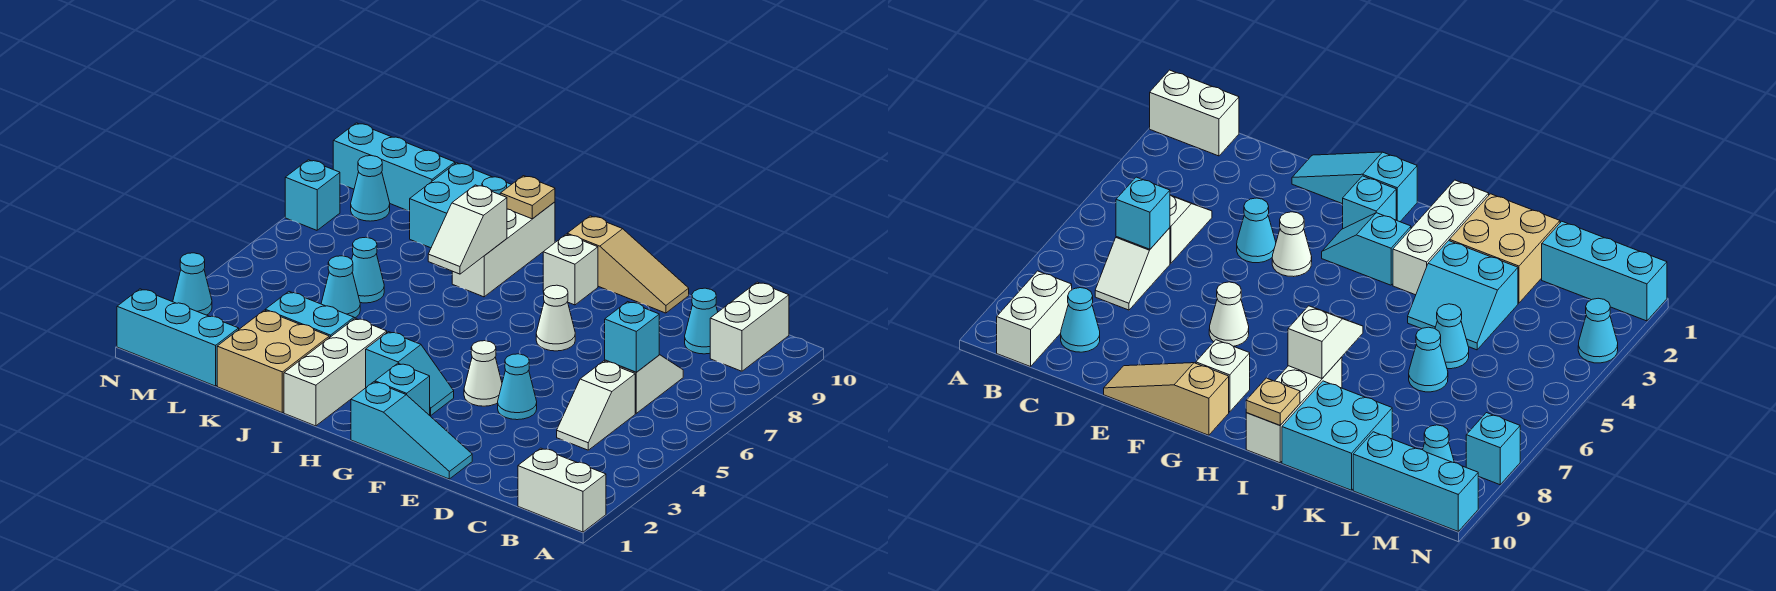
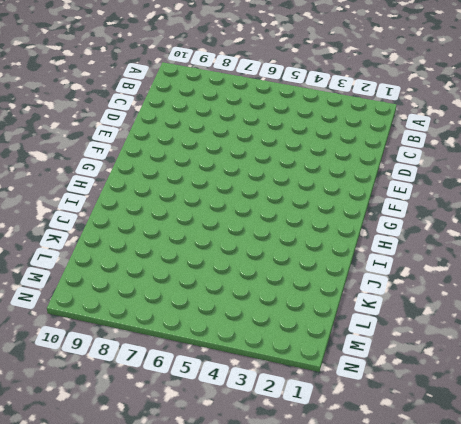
none -> white 1x2 brick [518,448,606,532]
none -> white 1x2 brick [710,282,789,371]
none -> white 1x2 slope [557,361,635,450]

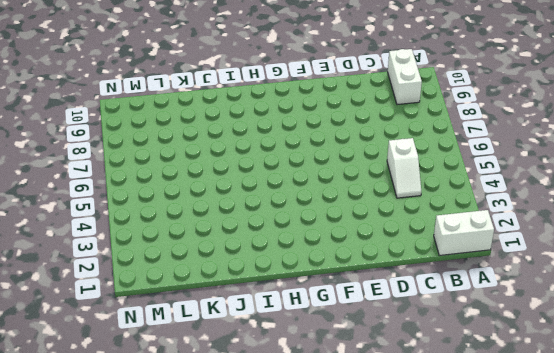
none -> white 1x2 slope [605,355,683,413]
none -> cyan 1x1 cone [685,288,718,354]
none -> cyan 1x3 slope [351,382,472,479]

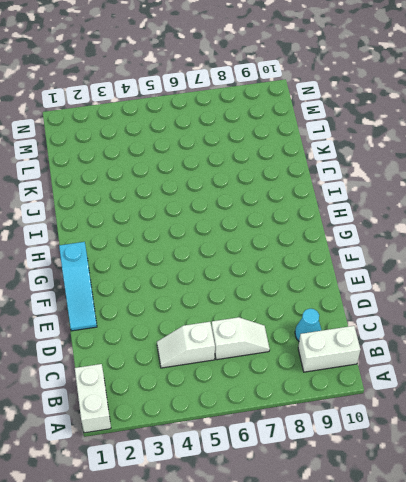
none -> cyan 1x1 cone [498,354,537,420]
none -> tan 1x3 slope [567,216,689,313]
none -> white 1x1 cone [464,341,502,406]

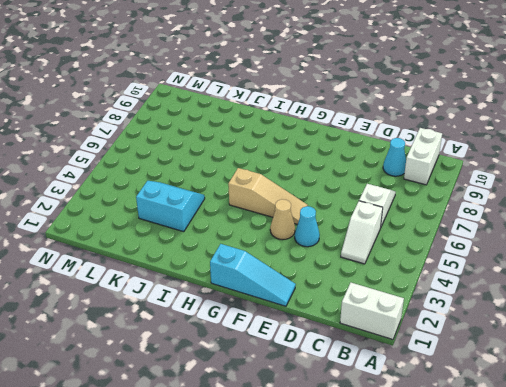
tan 1x1 cone [270,199,295,240] -> white 1x1 cone [464,341,502,406]
tan 1x3 slope [228,168,308,224] -> tan 1x3 slope moved to [567,216,689,313]
none -> white 1x1 cone [536,285,575,351]
none -> cyan 1x1 brick [375,363,430,415]
none -> cyan 1x2 slope [366,332,454,416]

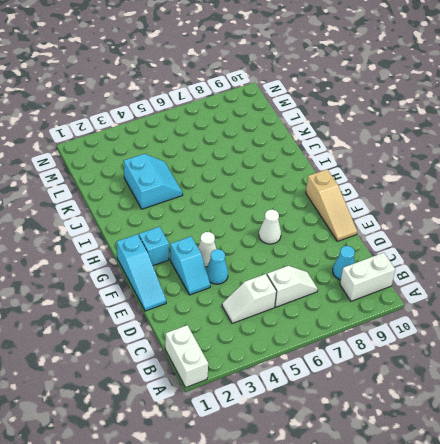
cyan 1x2 slope [170,236,210,295] -> cyan 1x2 slope moved to [366,332,454,416]
none -> white 1x1 brick [543,234,598,305]
none -> white 1x3 brick [284,318,387,426]
none -> white 1x3 brick [452,202,555,297]

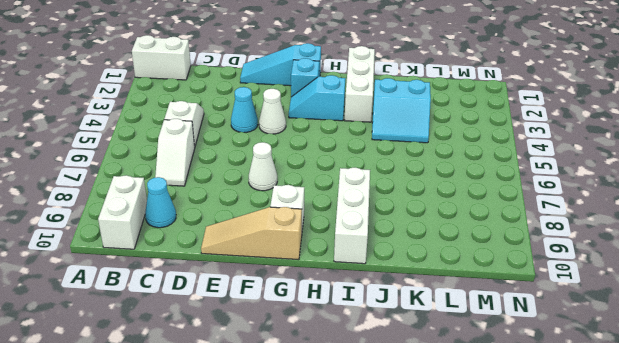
none -> tan 2x2 brick [217,310,329,413]
none -> cyan 2x2 brick [410,163,511,248]
none -> cyan 1x1 cone [321,256,360,318]

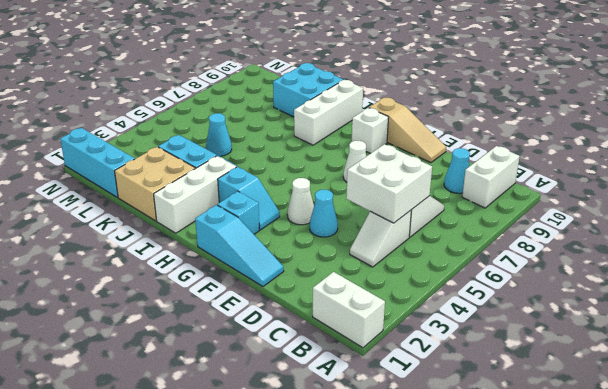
white 2x2 brick [346,144,432,223] -> cyan 1x1 brick [605,302,659,372]
none -> cyan 1x1 cone [352,237,384,303]
none -> cyan 1x3 brick [333,123,455,211]
none -> cyan 1x1 cone [351,156,390,221]

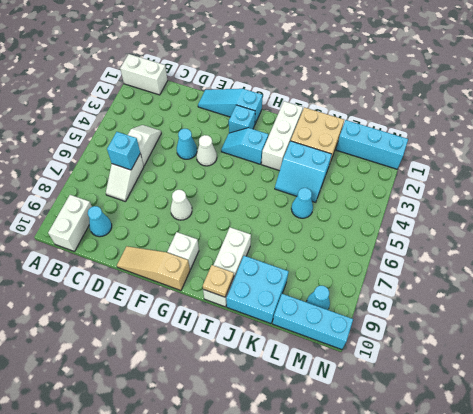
none -> cyan 1x1 cone [352,237,384,303]
none -> cyan 1x1 cone [173,253,212,315]
none -> cyan 1x1 brick [285,160,340,230]

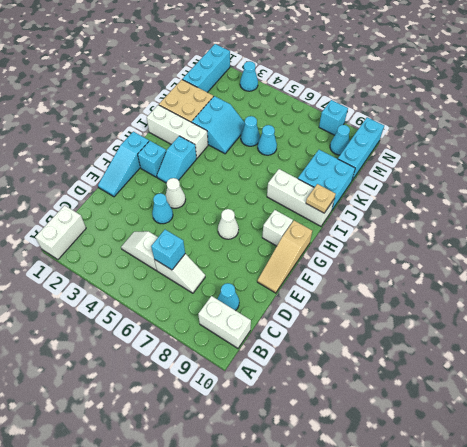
none -> white 1x2 slope [428,185,507,274]

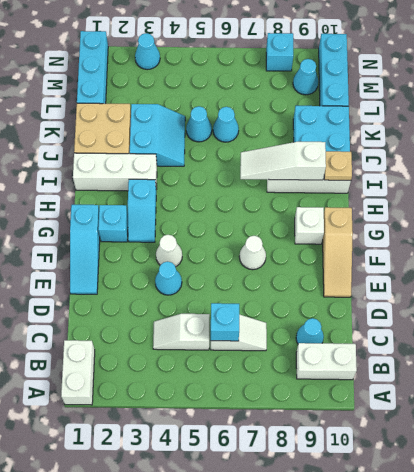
white 1x3 slope [240,141,326,180] -> white 1x2 slope [428,185,507,274]

